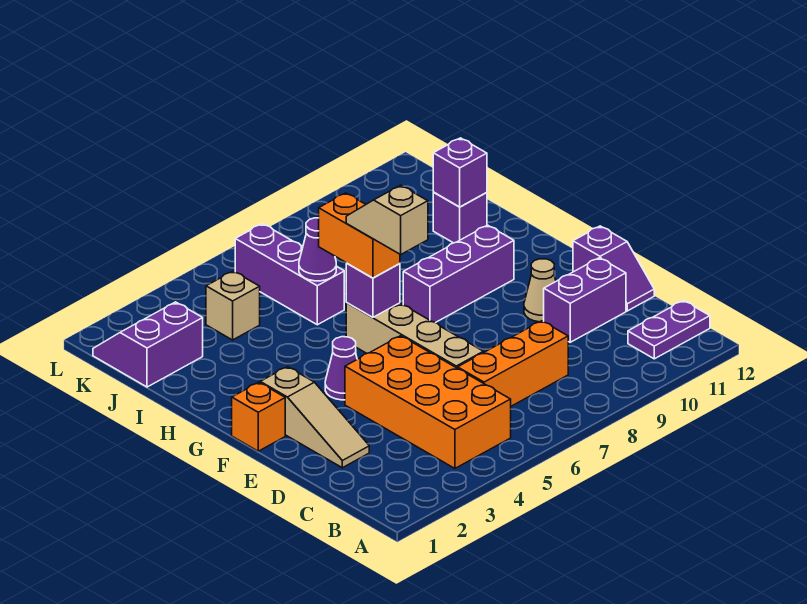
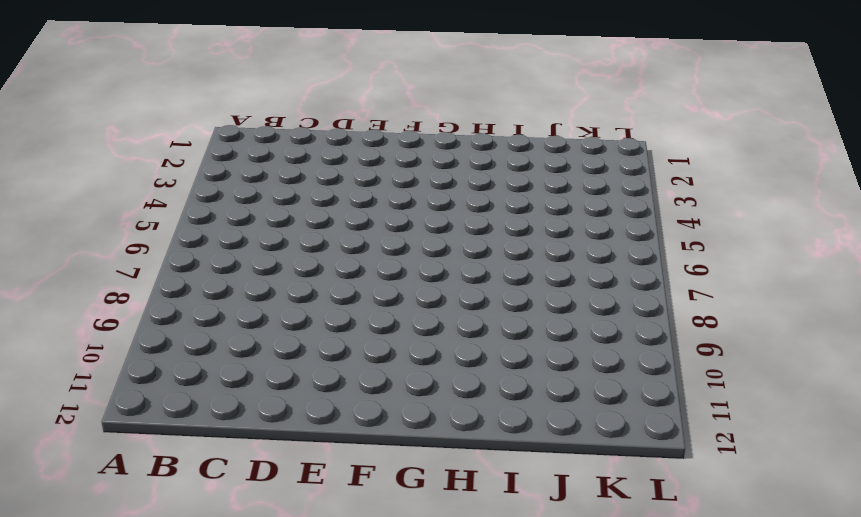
none -> orange 2x4 brick [345,336,511,468]
none -> purple 1x2 plate [628,301,710,359]
none -> orange 1x3 brick [458,321,568,406]

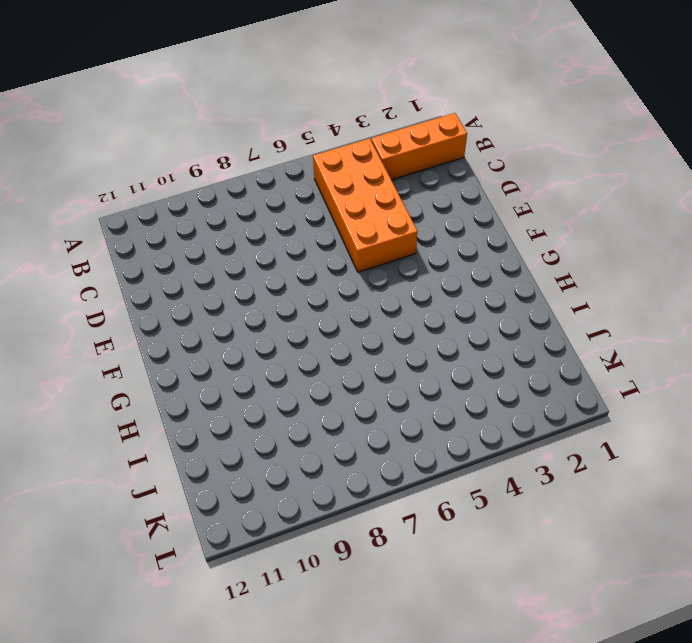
orange 1x3 brick [371,113,467,180] -> orange 1x3 brick moved to [458,321,568,406]
none -> purple 1x2 plate [628,301,710,359]
none -> tan 1x3 slope [260,367,369,468]
none -> tan 1x4 brick [346,303,483,368]

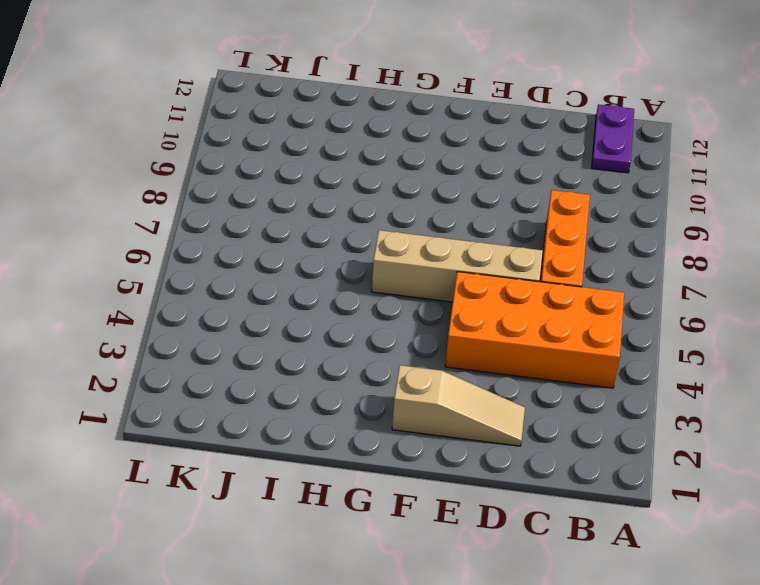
none -> purple 1x2 brick [544,258,626,342]
none -> purple 1x2 slope [573,226,654,311]
none -> tan 1x1 cone [524,259,556,322]

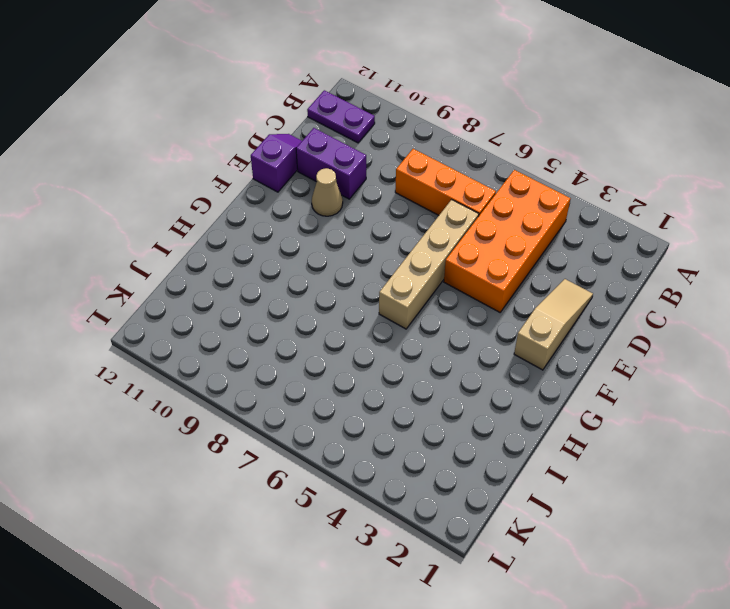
none -> orange 1x1 brick [232,382,285,451]
none -> purple 1x1 cone [325,337,357,400]
none -> purple 1x3 brick [403,225,514,323]

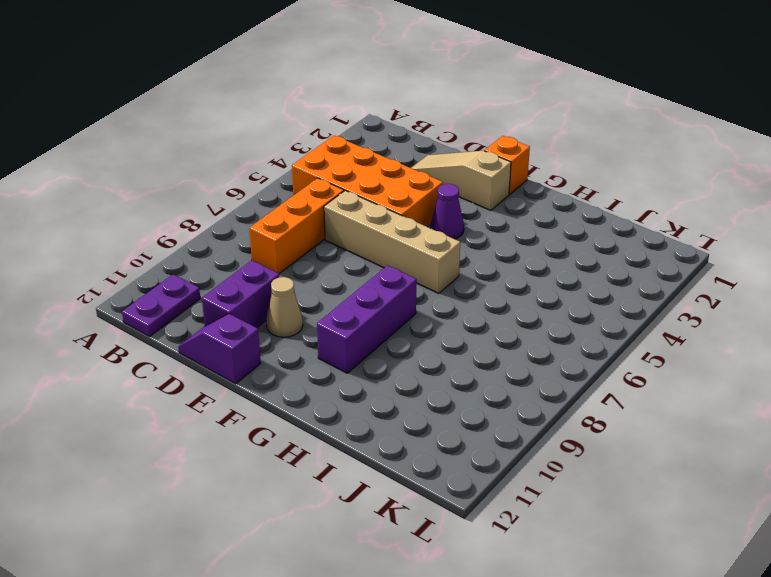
none -> purple 1x3 brick [235,224,344,325]
none -> purple 1x1 brick [433,192,487,243]
none -> purple 2x2 slope [93,302,203,387]

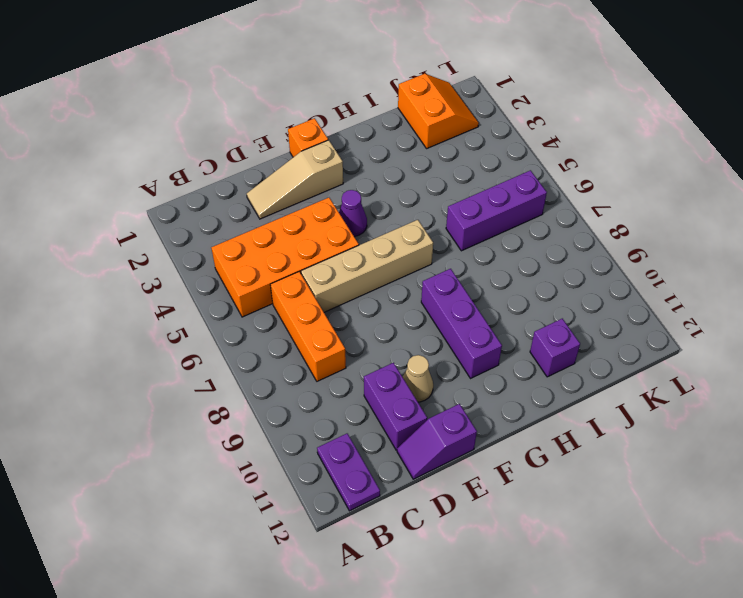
orange 2x2 slope [398,74,479,148] -> purple 2x2 slope [93,302,203,387]
none -> tan 1x1 brick [206,271,260,340]
none -> purple 1x1 brick [346,263,400,318]
none -> purple 1x1 cone [299,218,336,281]

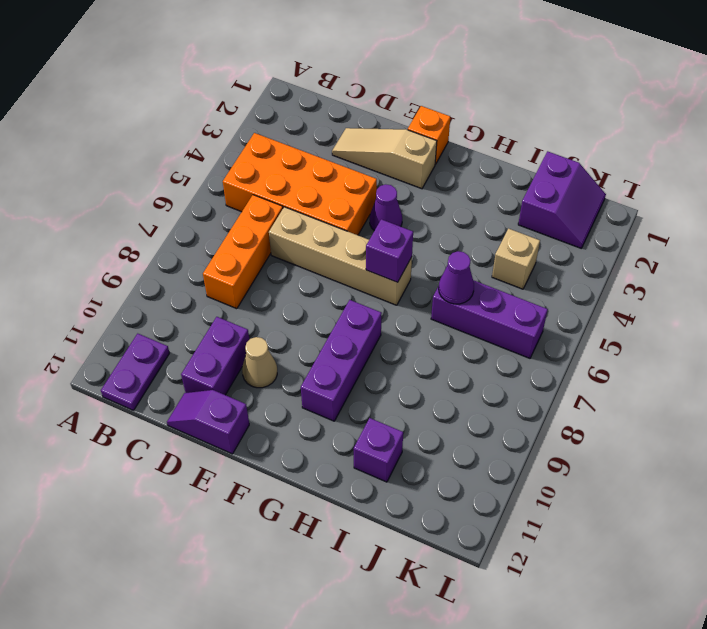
none -> purple 1x1 brick [433,138,487,207]
none -> orange 1x2 brick [319,193,400,278]
none -> tan 1x2 slope [346,185,428,254]

